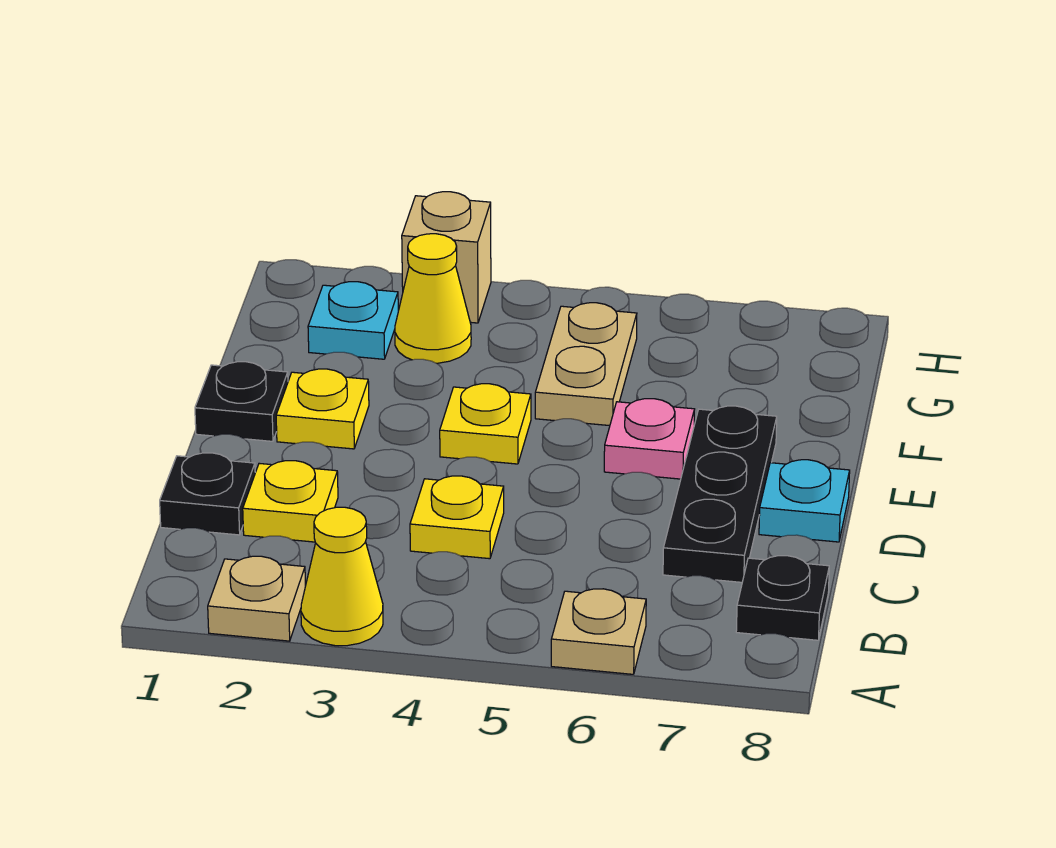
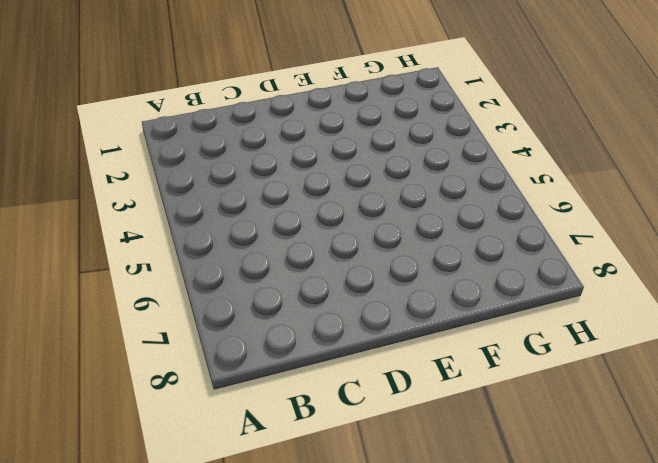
none -> tan 1x1 plate [208,556,306,641]
none -> yellow 1x1 cone [301,507,383,646]
none -> tan 1x1 plate [551,589,646,674]

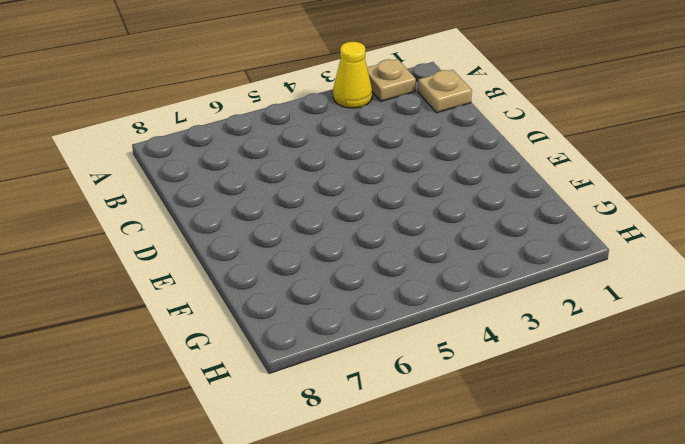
tan 1x1 plate [418,70,472,113] -> tan 1x1 plate moved to [551,589,646,674]
none -> black 1x1 plate [736,556,829,640]
none -> black 1x1 plate [160,453,255,535]
none -> yellow 1x1 plate [243,461,338,542]

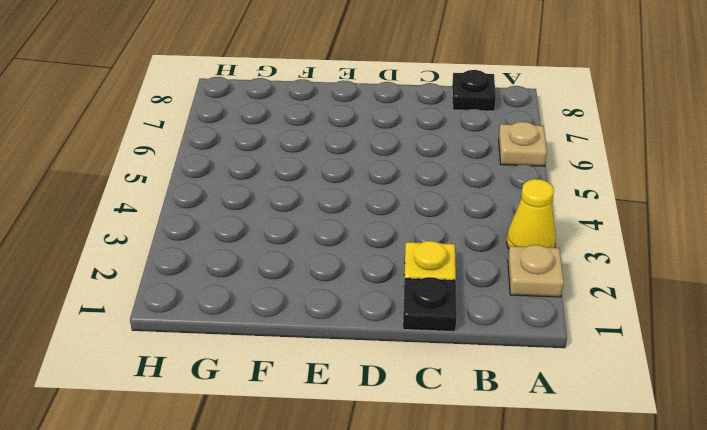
none -> yellow 1x1 plate [410,476,504,559]
none -> black 1x3 plate [663,406,777,582]
none -> cyan 1x1 plate [759,460,850,542]

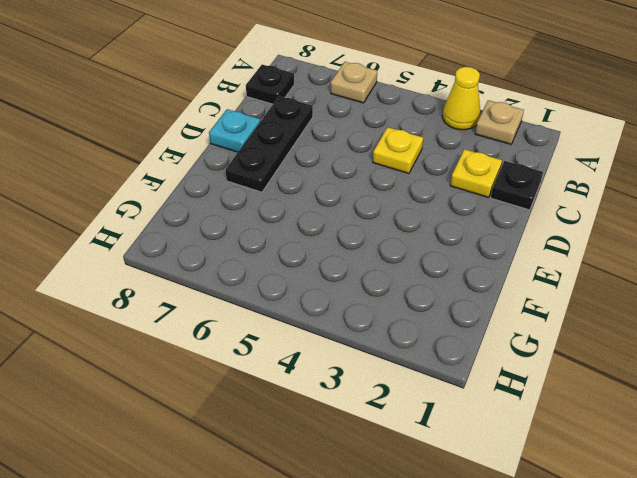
none -> black 1x1 plate [195,362,288,441]
none -> yellow 1x1 plate [276,369,369,449]
none -> yellow 1x1 plate [440,384,531,464]

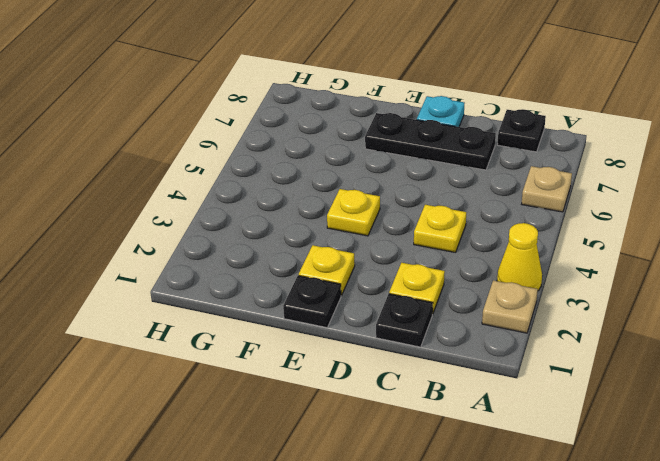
none -> pink 1x1 plate [604,399,695,479]
none -> tan 1x2 plate [535,303,637,426]
none -> cyan 1x1 plate [308,282,398,359]

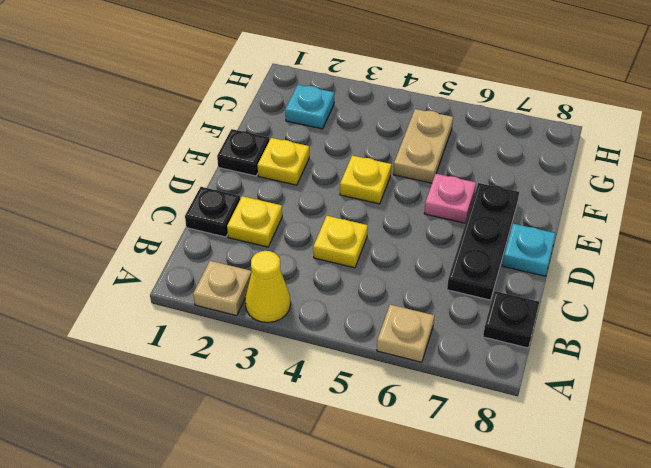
none -> yellow 1x1 cone [395,234,471,363]
none -> tan 1x1 brick [402,192,491,323]

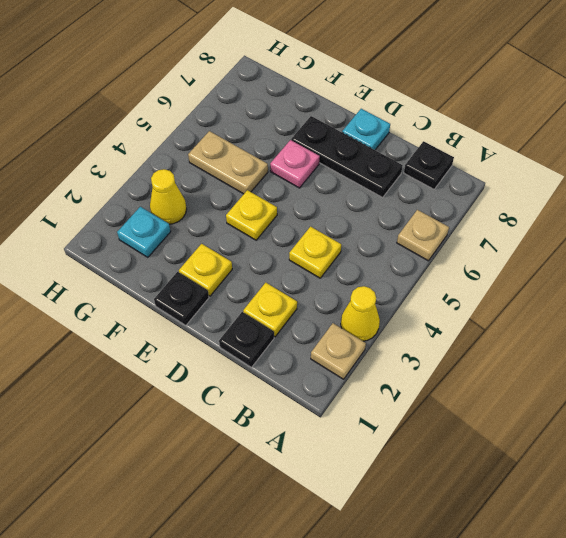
none -> tan 1x1 brick [402,192,491,323]

